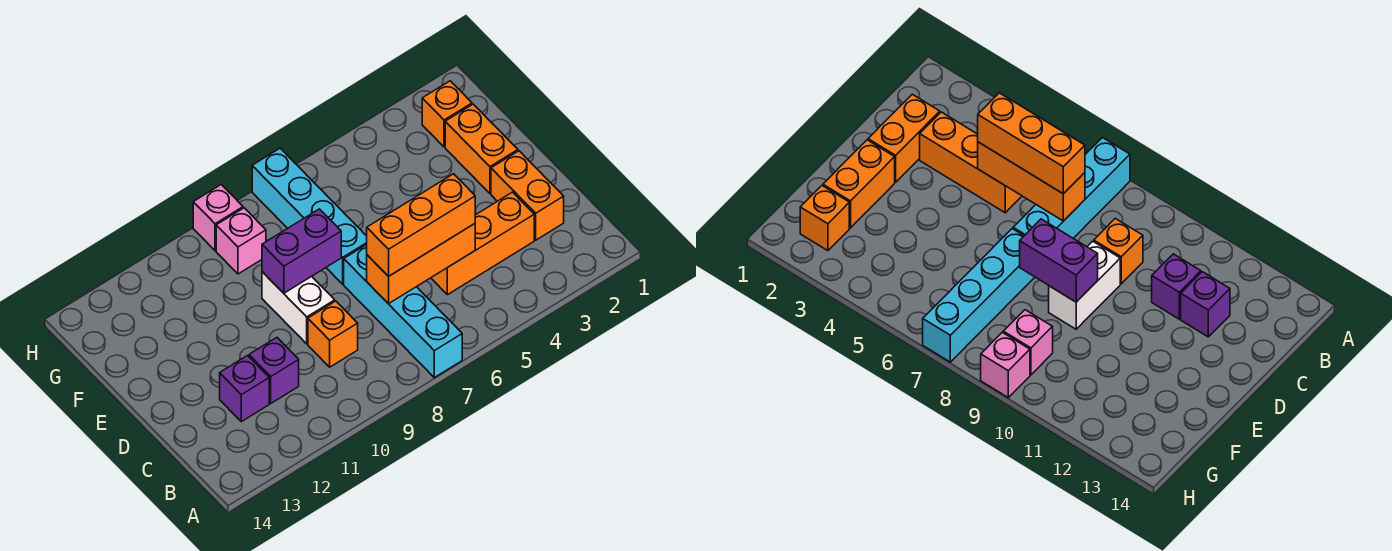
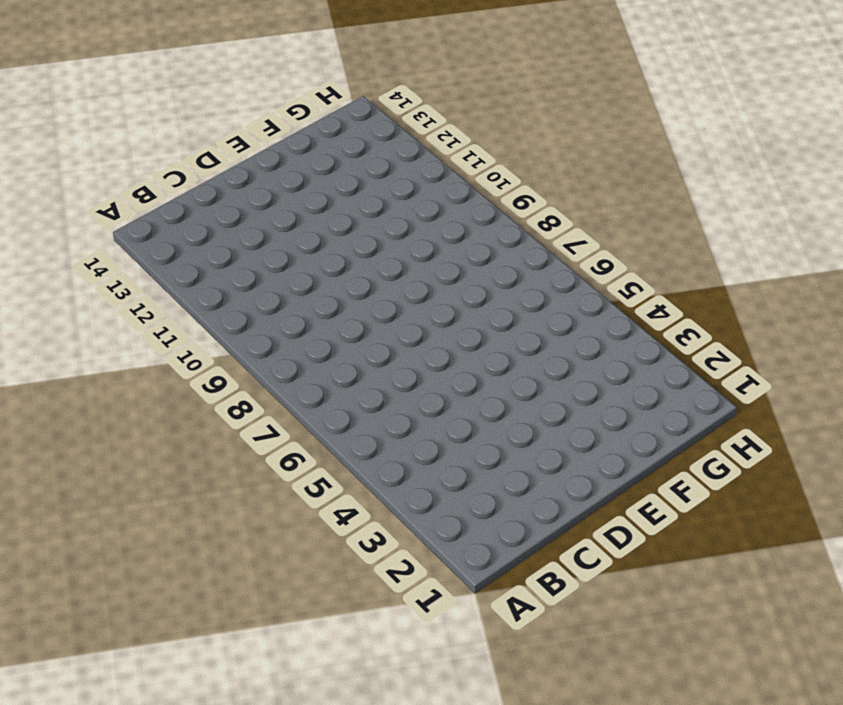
none -> cyan 1x4 brick [344,245,462,378]
none -> orange 1x2 brick [491,151,564,240]
none -> orange 1x3 brick [431,192,534,295]

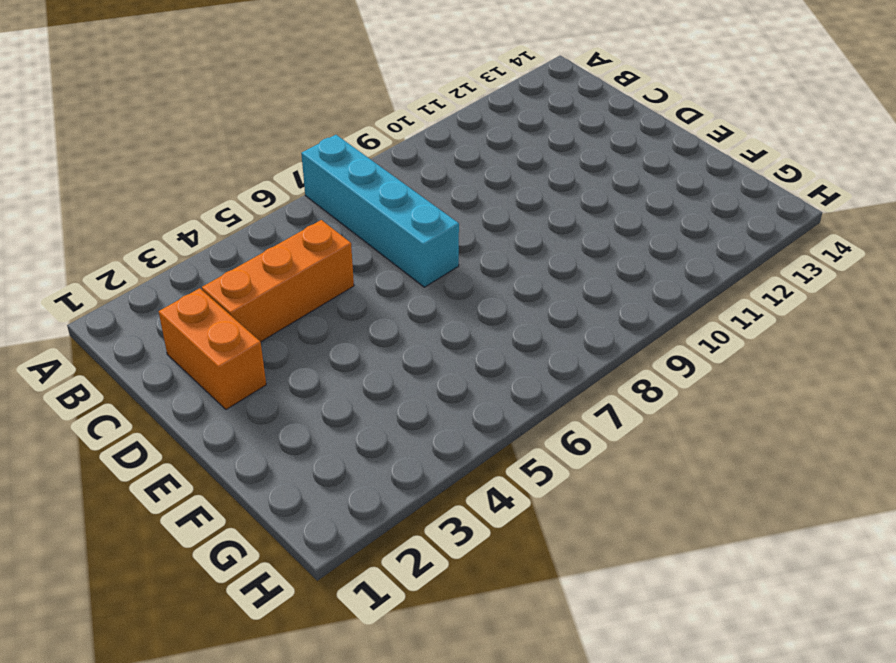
none -> orange 1x1 brick [308,301,358,367]
none -> purple 1x1 brick [249,338,299,403]
none -> purple 1x1 brick [220,356,269,422]

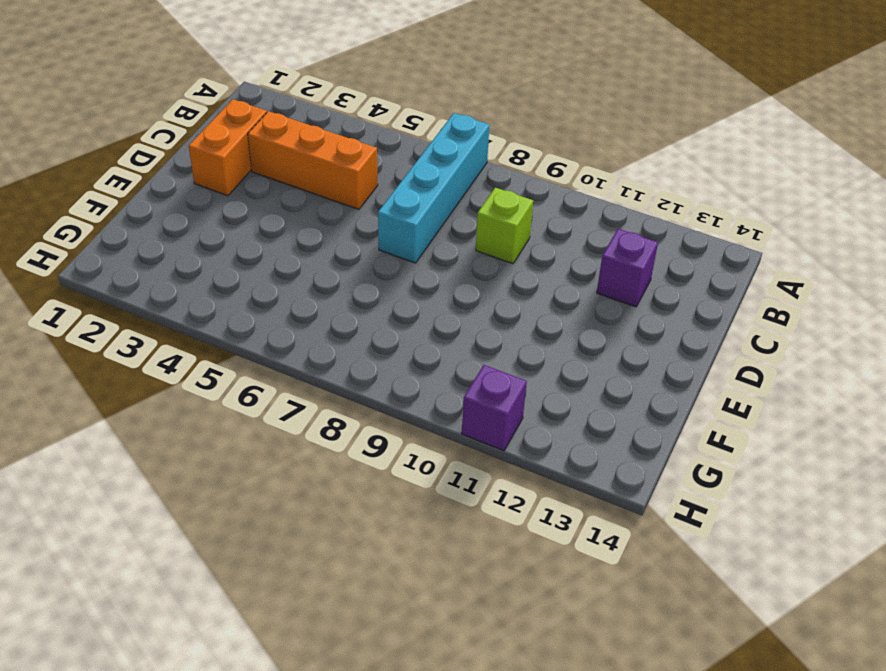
lime 1x1 brick [476,188,533,264] -> orange 1x1 brick [308,301,358,367]
purple 1x1 brick [462,365,527,451] -> purple 1x1 brick moved to [249,338,299,403]
none -> white 1x2 brick [262,272,335,344]
none -> orange 1x2 brick [445,104,518,193]
none -> cyan 1x4 brick [252,148,367,284]

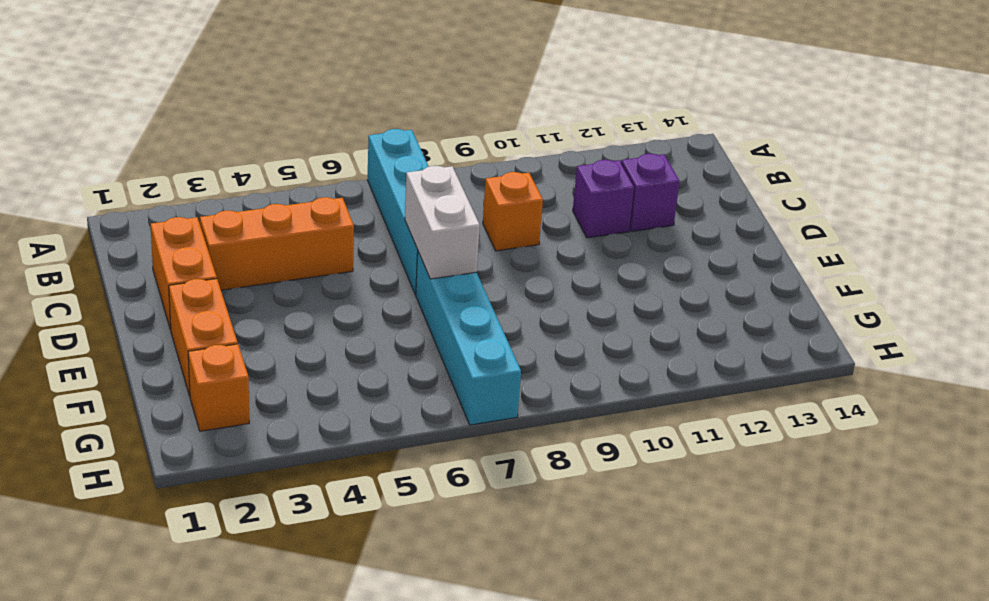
white 1x2 brick [405,166,480,279] -> white 1x2 brick moved to [262,272,335,344]
none -> pink 1x1 brick [216,208,266,274]
none -> pink 1x1 brick [193,185,243,251]
none -> orange 1x3 brick [367,224,475,304]

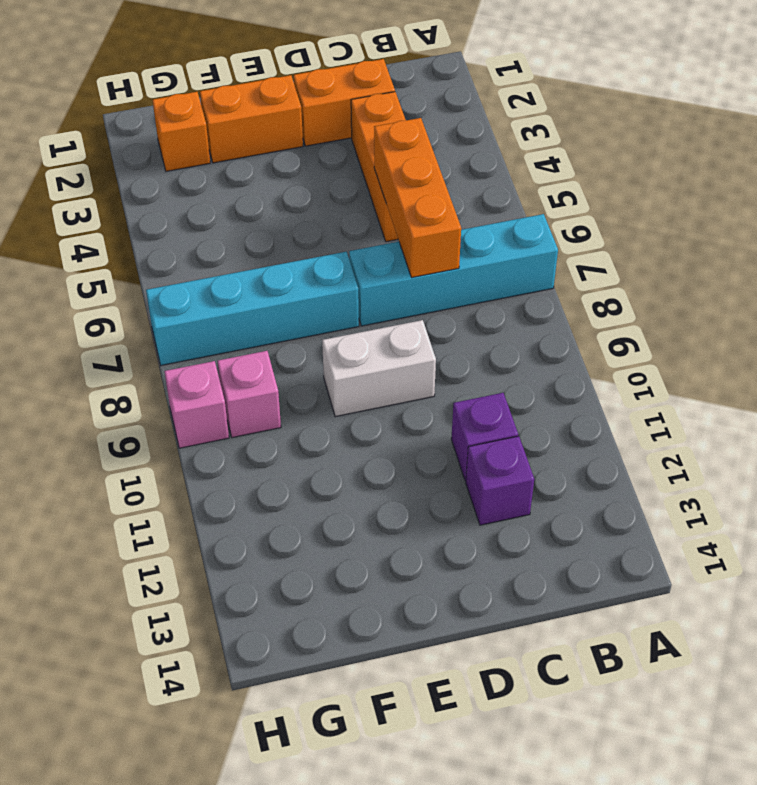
none -> orange 1x1 brick [308,301,358,367]
none -> purple 1x2 brick [262,209,341,293]
none -> orange 1x3 brick [367,174,475,276]

